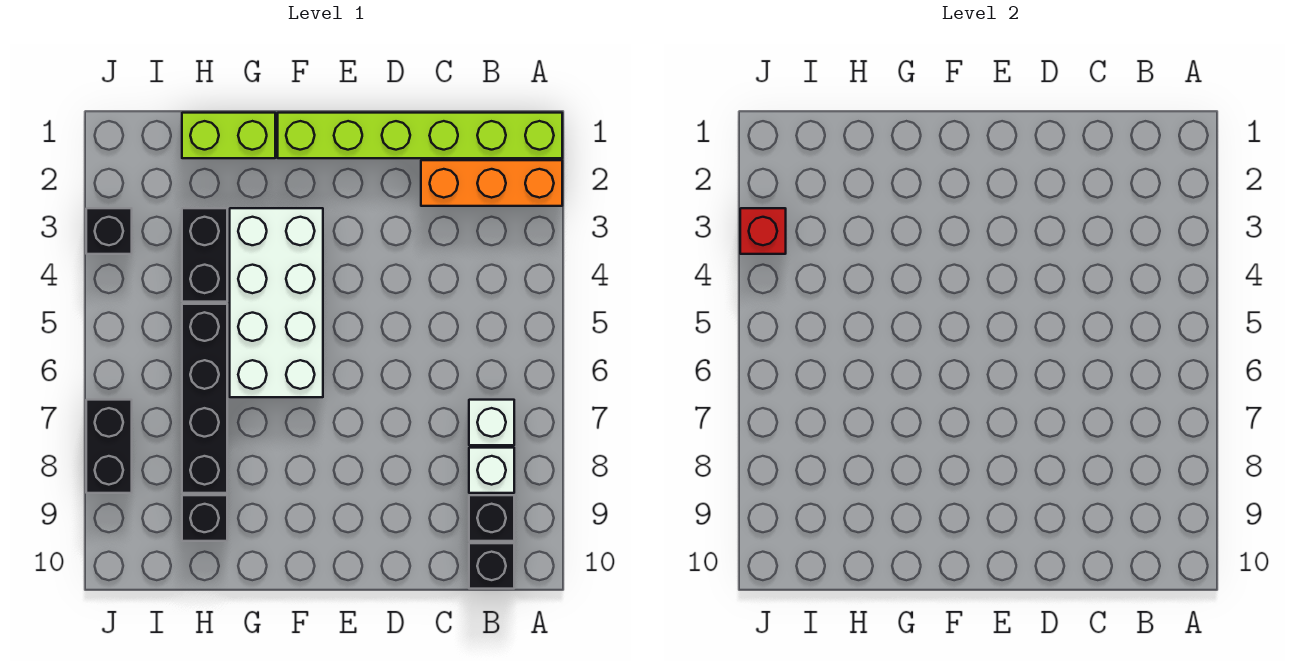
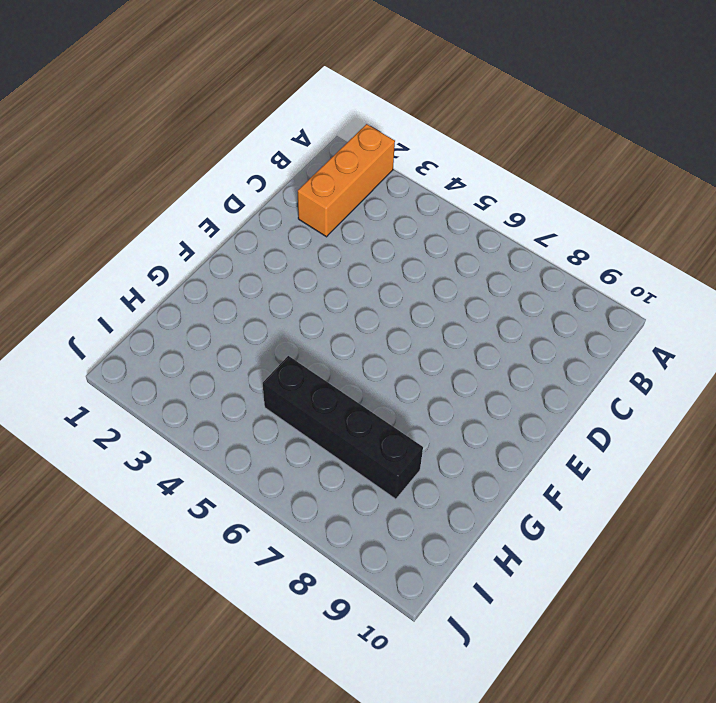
none -> lime 1x6 brick [278,113,562,158]
none -> white 1x1 brick [469,400,514,445]
none -> white 1x1 brick [469,448,514,493]

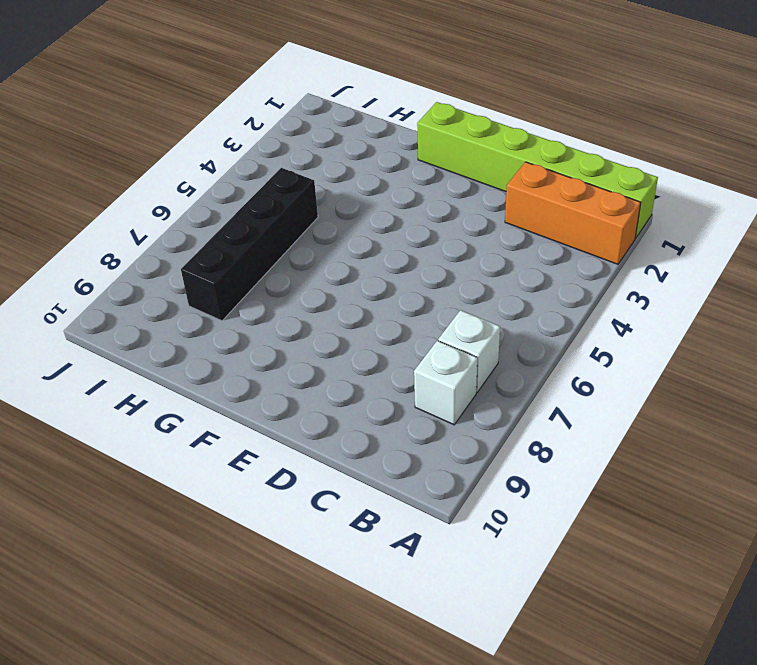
none -> black 1x1 brick [469,495,514,541]
none -> black 1x1 brick [469,543,514,589]
none -> white 2x4 brick [230,208,323,397]

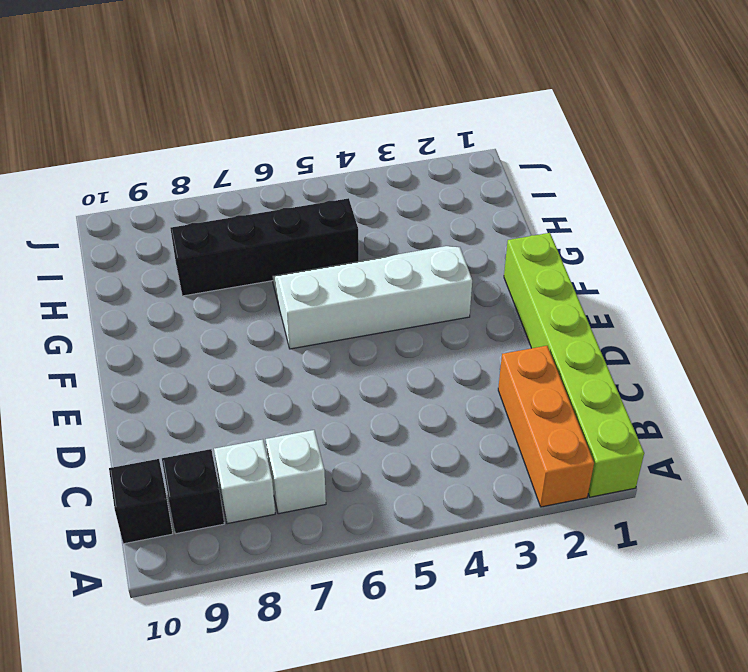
white 2x4 slope [272,246,472,349] -> white 2x4 brick [230,208,323,397]
none -> lime 1x2 brick [182,113,275,158]
none -> black 1x2 brick [182,208,227,302]
none -> black 1x1 brick [182,495,227,541]

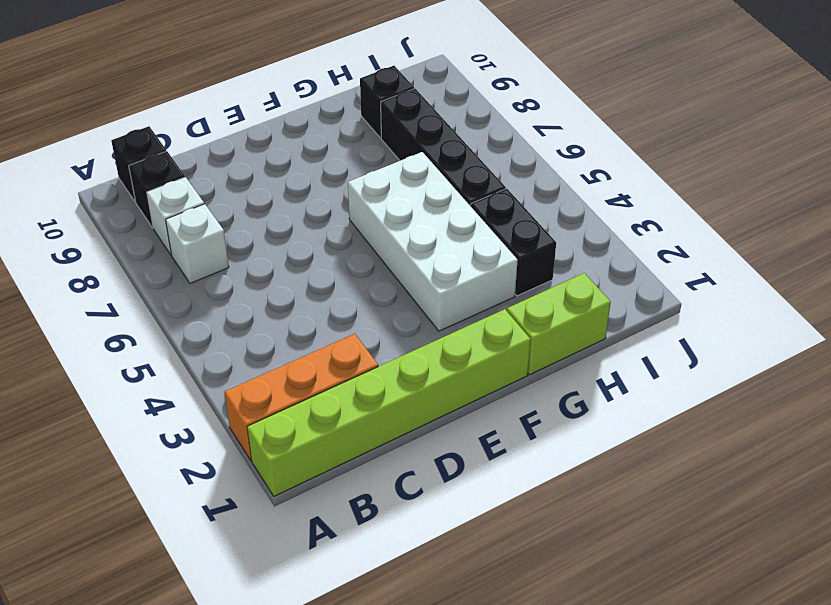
none -> black 1x1 brick [86,208,132,254]
none -> black 1x2 brick [86,400,132,493]
none -> red 1x1 brick [740,208,786,254]

